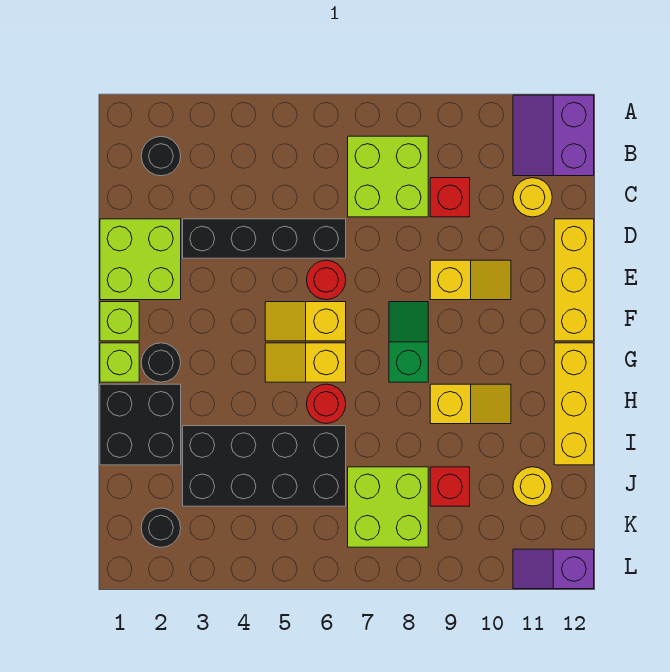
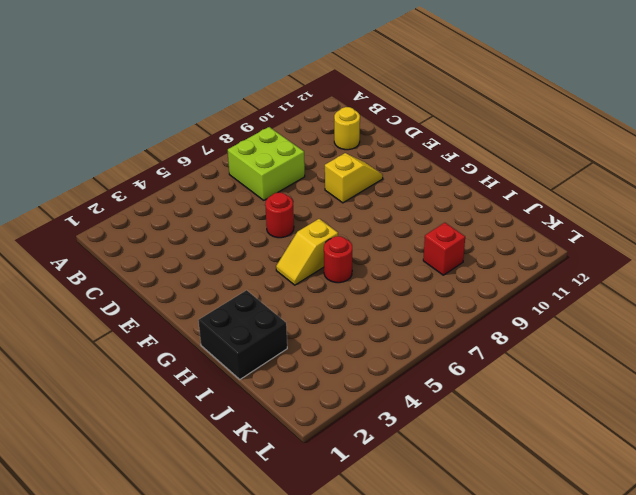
none -> purple 2x2 slope [513,95,594,176]
none -> black 1x1 round brick [141,137,181,176]
none -> red 1x1 brick [430,178,470,217]

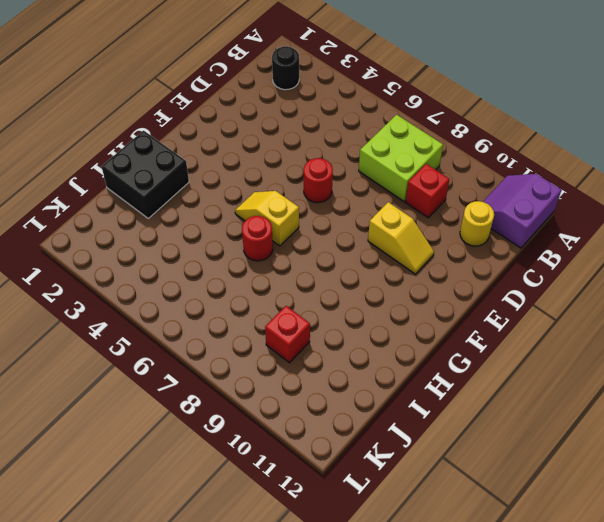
none -> lime 2x2 brick [100,219,181,300]
none -> black 1x4 brick [183,219,346,258]
none -> yellow 1x3 brick [554,219,594,341]

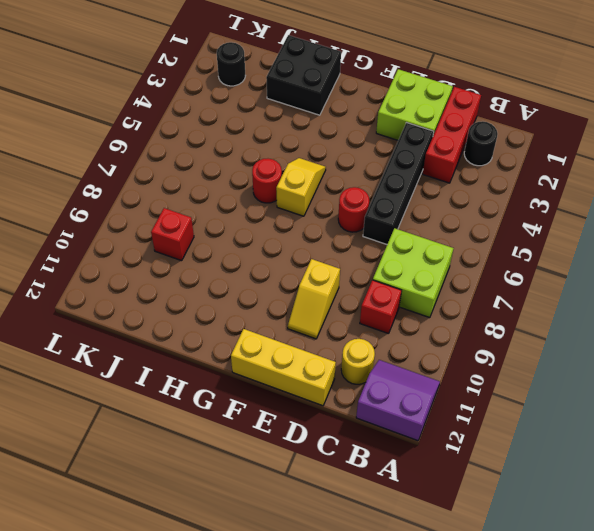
red 1x3 brick [423,87,481,183] -> none
none -> lime 1x1 brick [100,302,139,341]
none -> yellow 1x2 slope [265,302,346,341]
none -> green 1x2 slope [389,302,428,382]

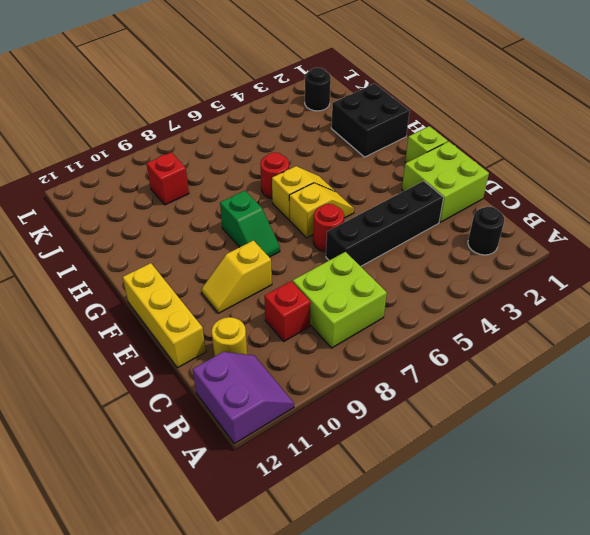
none -> lime 1x1 brick [100,343,139,382]
none -> black 1x1 round brick [141,343,181,382]
none -> yellow 1x3 brick [554,343,594,465]

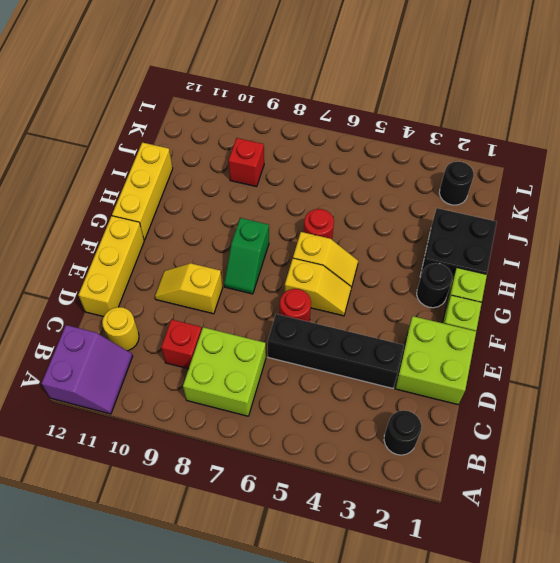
none -> yellow 1x2 slope [430,384,511,424]
none -> black 2x4 brick [183,426,346,506]
none -> lime 2x2 brick [348,467,428,547]

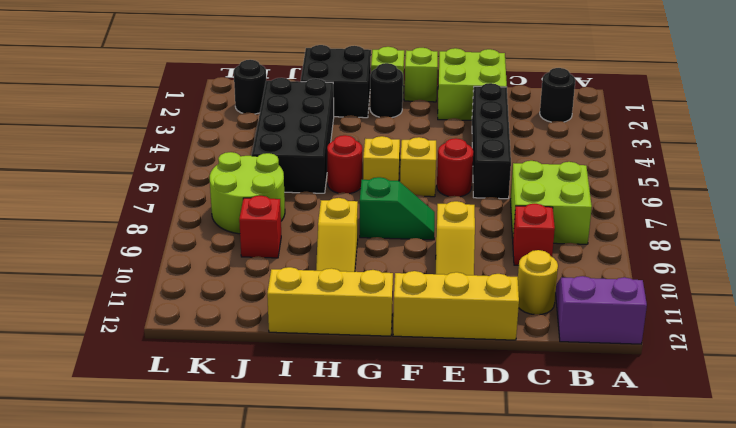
lime 2x2 round brick [210,152,285,234] -> lime 2x2 brick [348,467,428,547]
none -> yellow 1x1 round brick [513,467,552,506]
none -> purple 1x2 slope [513,549,594,589]

